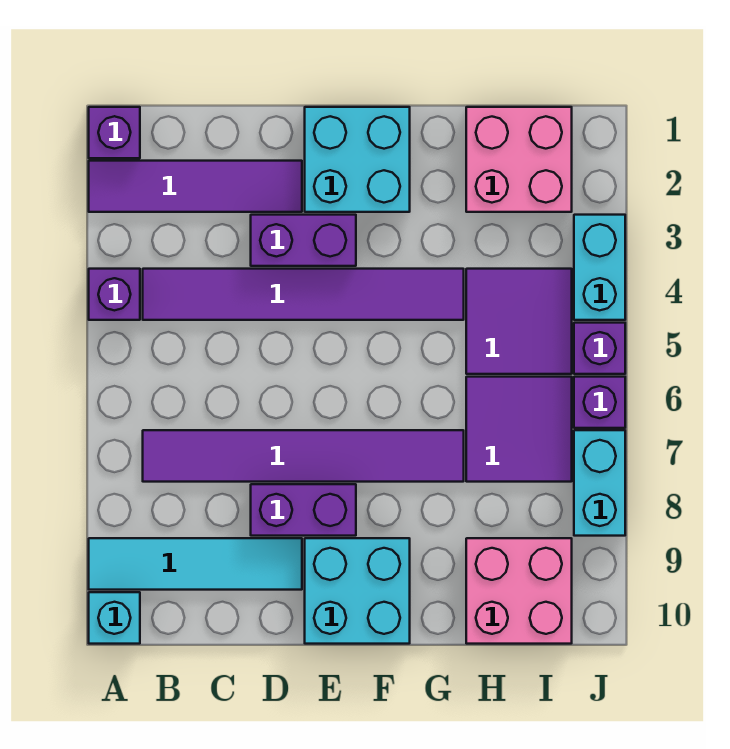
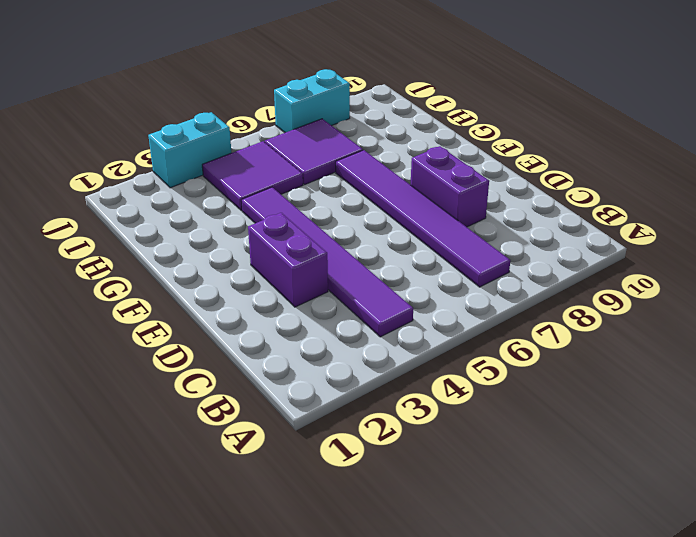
none -> purple 1x1 brick [89,107,140,158]
none -> purple 1x4 tile [89,161,302,212]
none -> purple 1x1 brick [89,269,140,320]

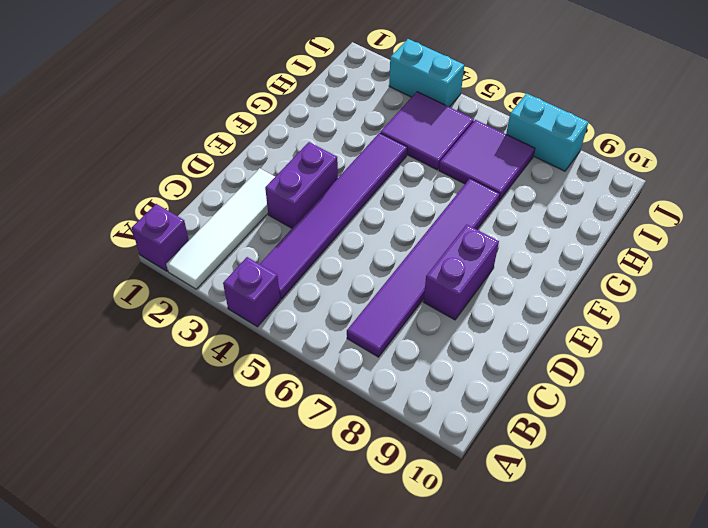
white 1x4 tile [166,168,275,289] -> purple 1x4 tile [89,161,302,212]
none -> cyan 1x4 tile [89,538,302,590]
none -> cyan 1x1 brick [89,592,140,644]
none -> cyan 2x2 brick [305,107,410,212]

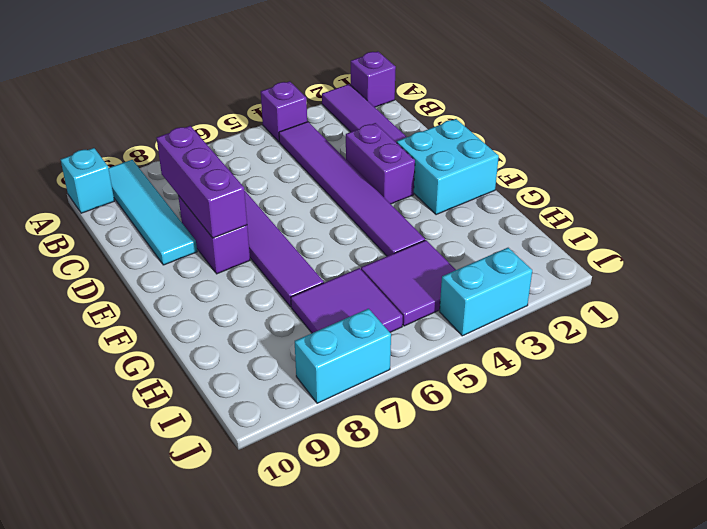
purple 1x3 brick [157,126,247,238] -> none
none -> cyan 2x2 brick [305,538,410,644]
none -> pink 2x2 brick [466,107,572,212]
none -> pink 2x2 brick [466,538,572,644]

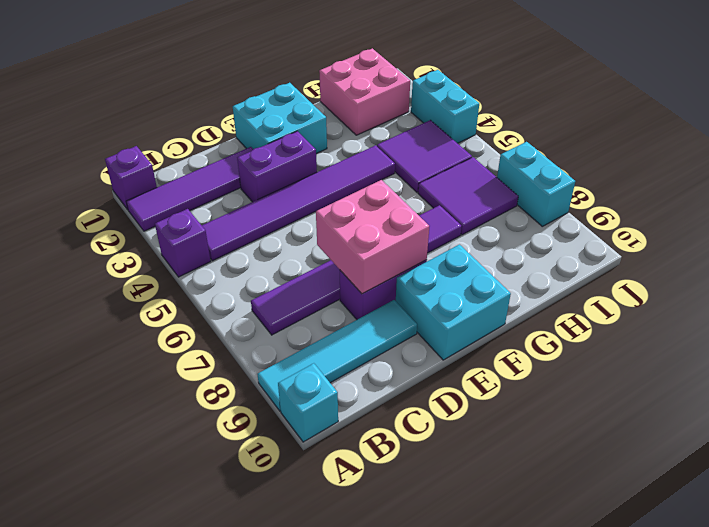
pink 2x2 brick [316,180,429,294] -> pink 2x2 brick moved to [466,538,572,644]
none -> purple 1x1 brick [574,323,625,374]
none -> purple 1x1 brick [574,377,625,428]

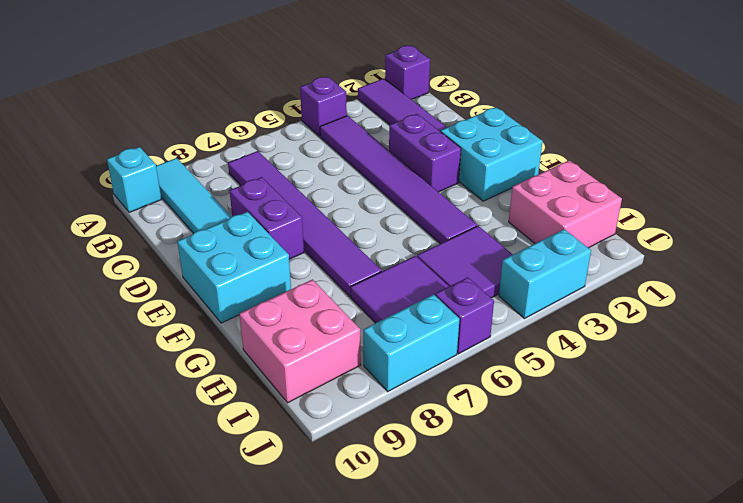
none -> purple 1x1 brick [574,323,625,374]

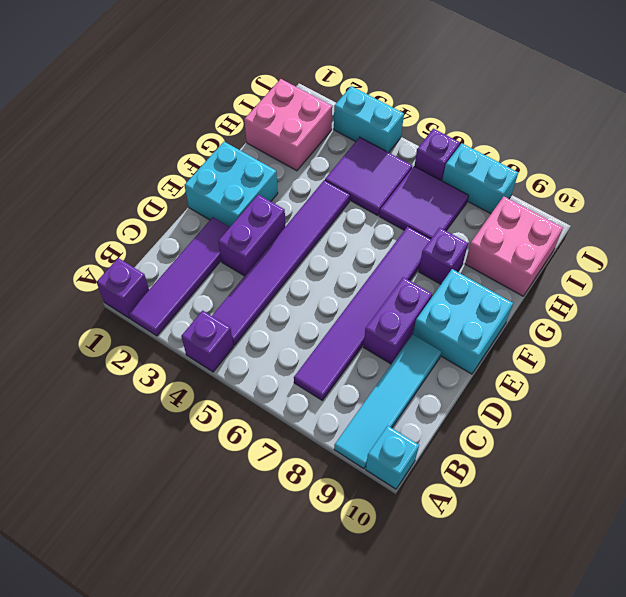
purple 1x1 brick [419,228,468,284] -> purple 1x1 brick moved to [574,323,625,374]

